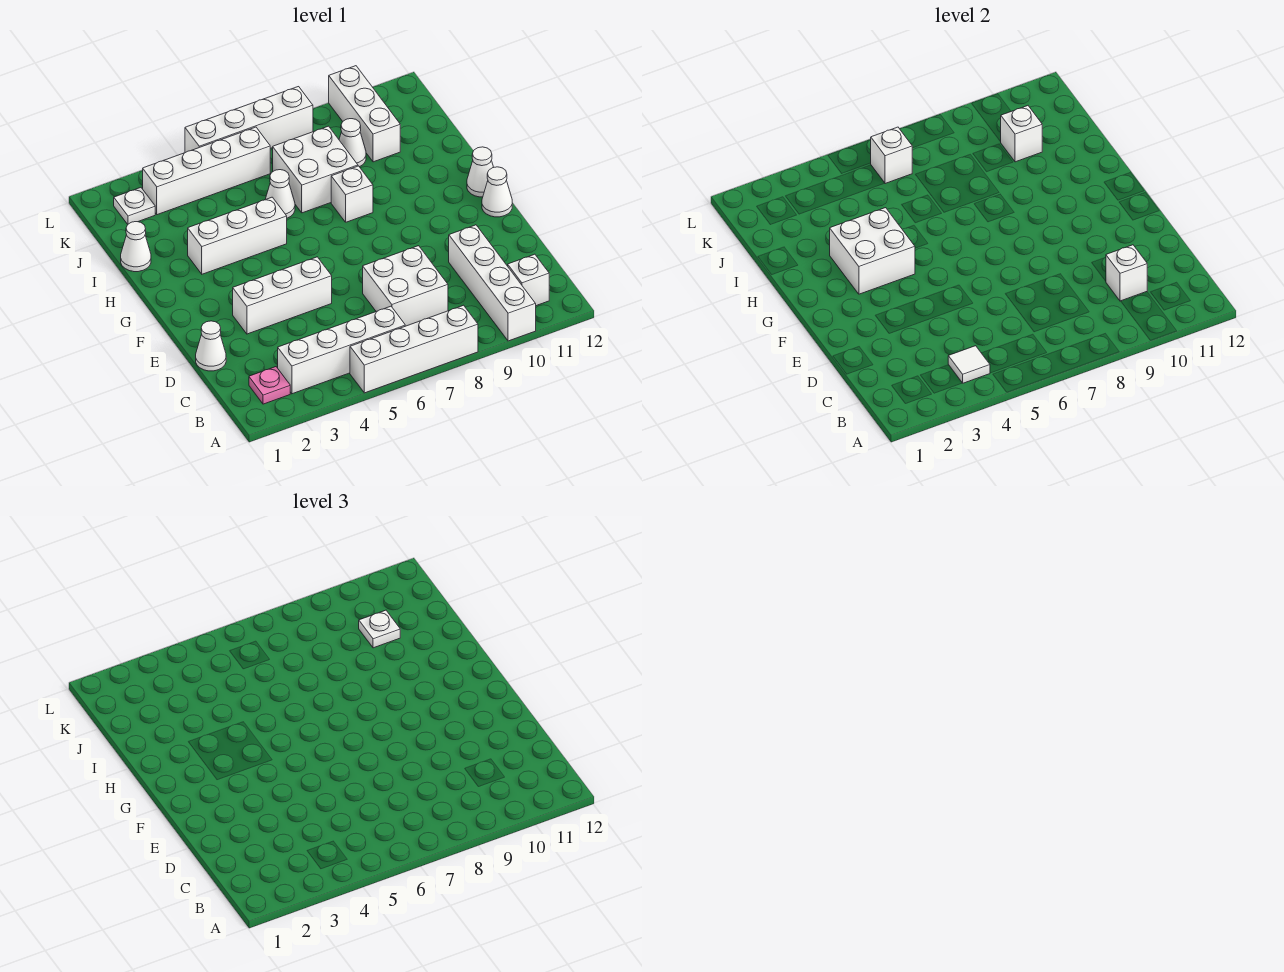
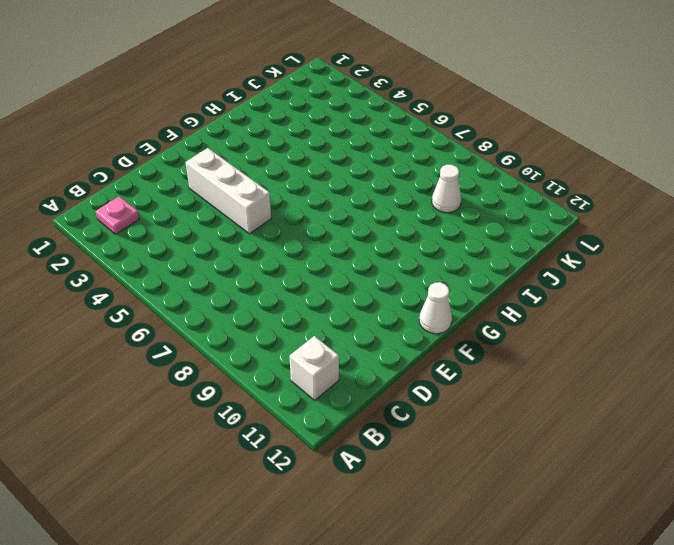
none -> white 1x4 brick [350,305,478,393]
none -> white 1x4 brick [449,225,536,341]
none -> white 1x4 brick [278,306,405,394]

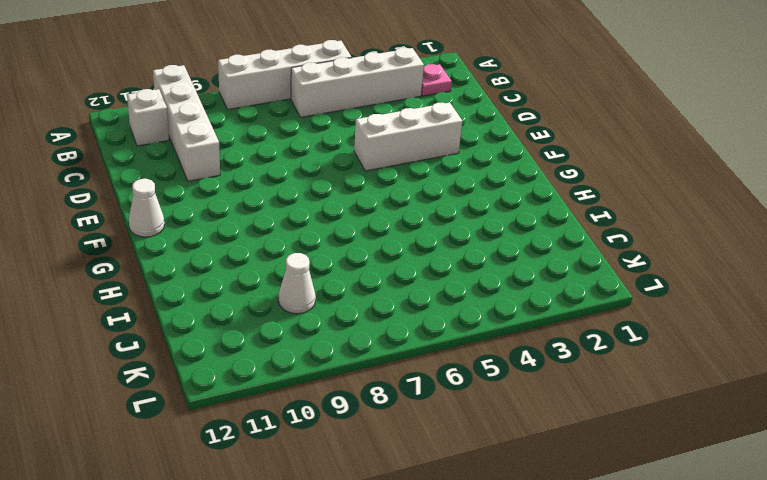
none -> white 2x2 brick [363,246,448,326]
none -> white 1x1 cone [196,321,226,371]
none -> white 1x1 cone [467,147,494,197]

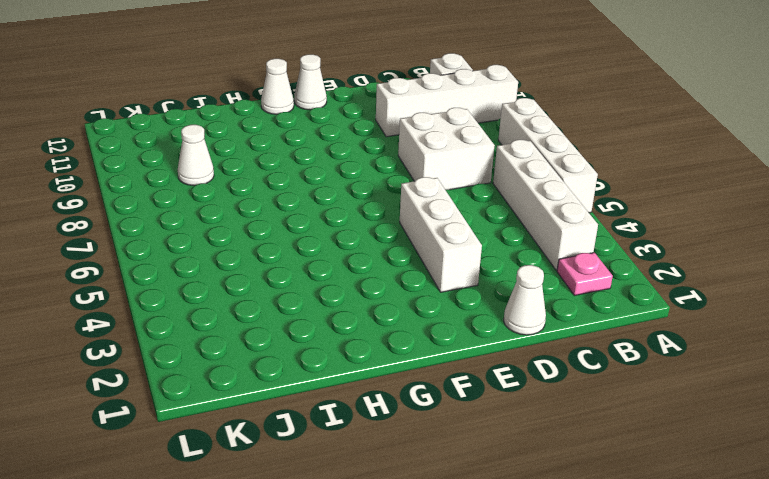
none -> white 1x3 brick [188,197,287,274]
none -> white 1x1 brick [331,166,373,222]
none -> white 1x1 cone [121,222,151,272]

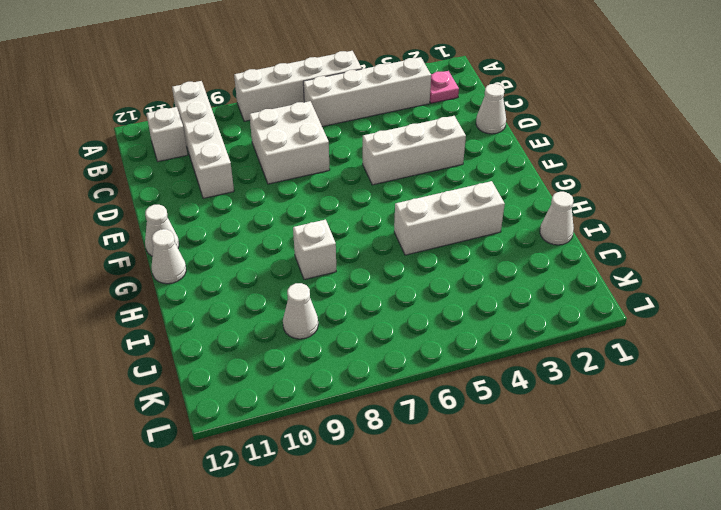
none -> white 1x1 cone [266,170,295,218]
none -> white 2x2 brick [273,126,358,213]
none -> white 1x3 brick [329,66,400,162]

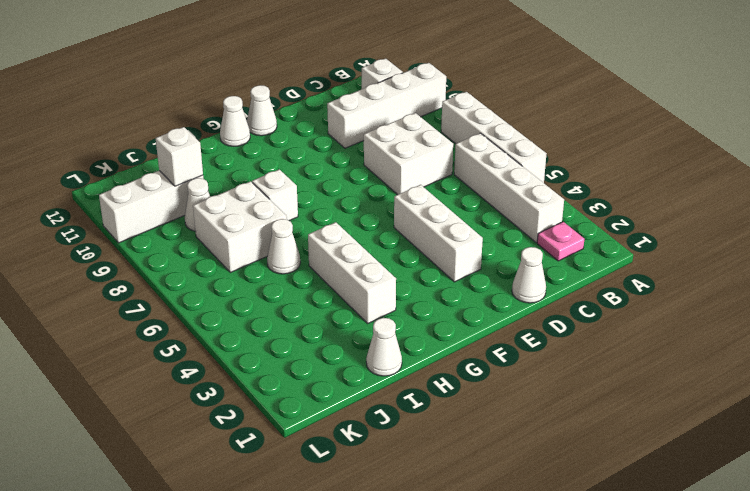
none -> white 1x1 plate [114,188,155,224]
none -> white 1x4 brick [143,127,270,215]
none -> white 1x4 brick [185,87,313,153]

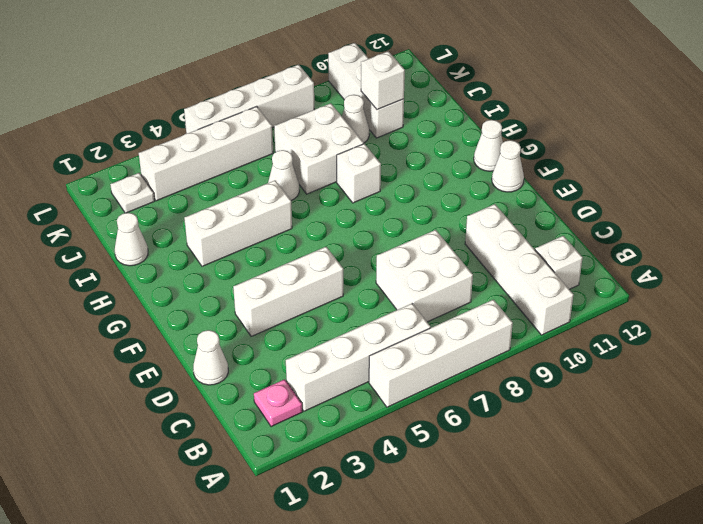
none -> white 1x1 tile [948,346,990,383]
none -> white 1x1 brick [1106,245,1147,301]
none -> white 2x2 brick [830,208,915,294]

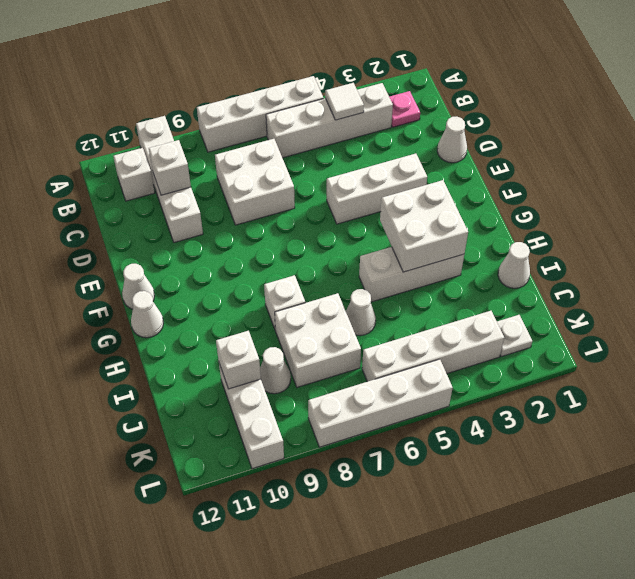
none -> white 1x1 brick [871,127,912,184]
none -> white 1x1 plate [359,610,400,648]

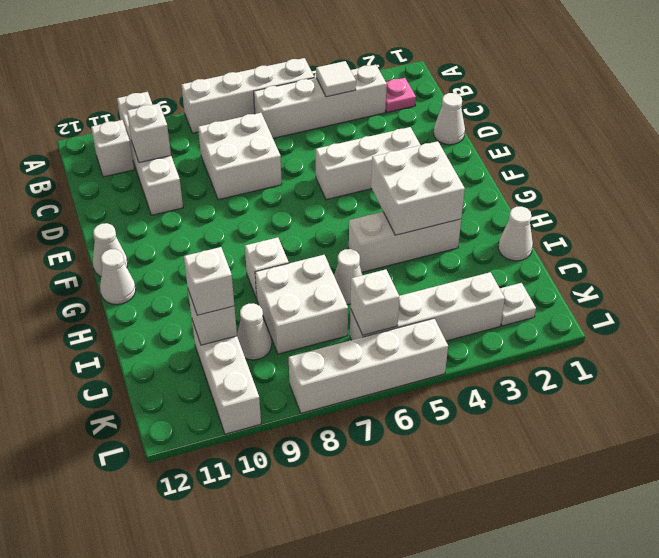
white 1x1 brick [184,247,234,315] -> white 1x1 plate [359,610,400,648]

